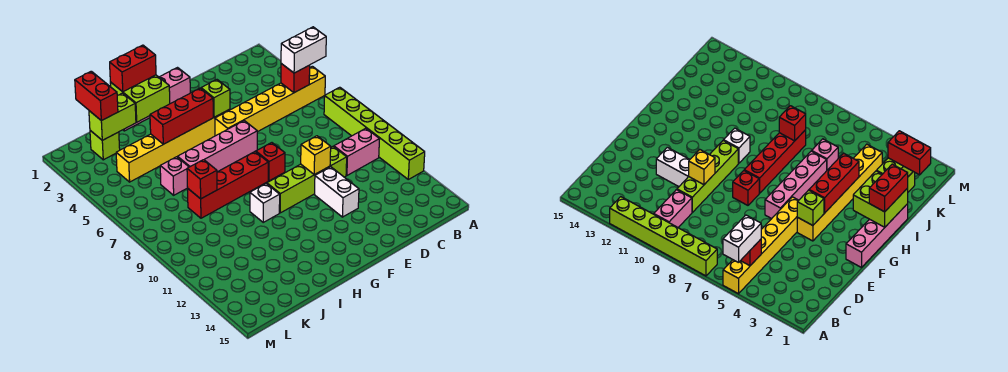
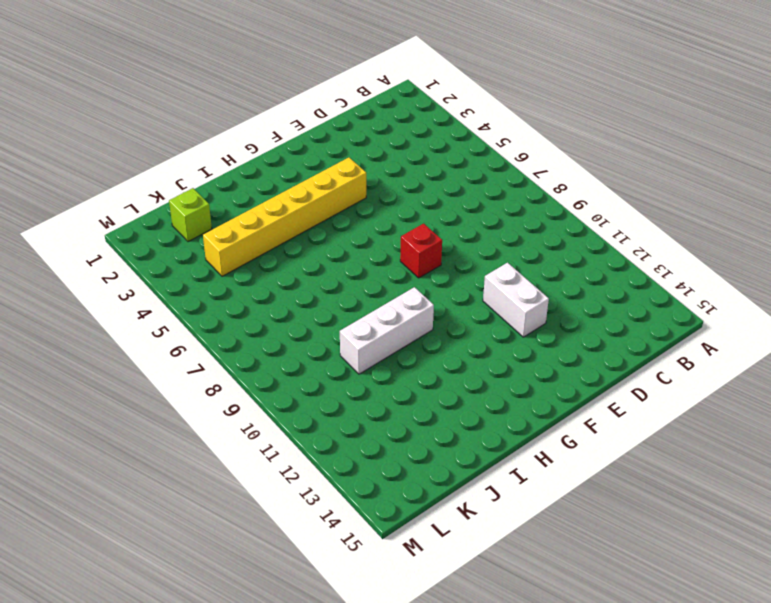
white 1x3 brick [340,287,434,374] -> white 1x1 brick [250,184,280,222]
none -> yellow 1x6 brick [215,66,325,136]
none -> lime 1x6 brick [324,87,425,179]
none -> pink 1x2 brick [334,128,379,175]

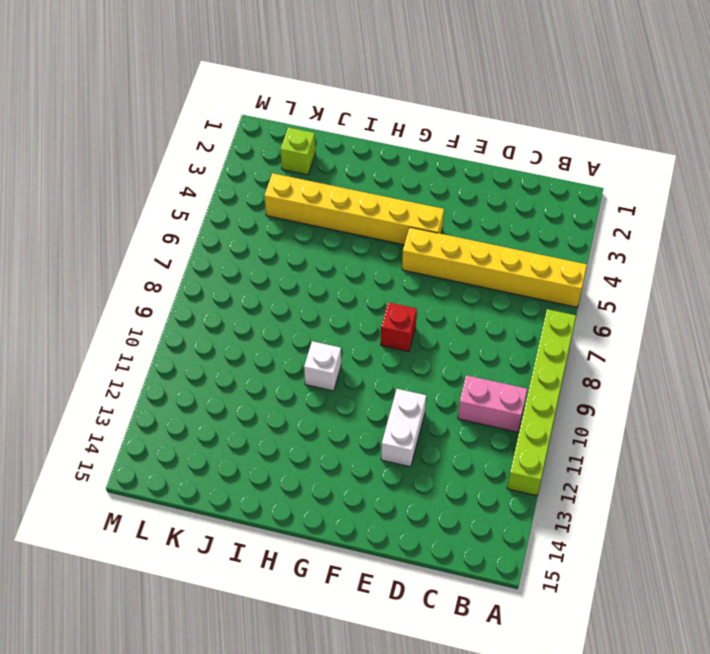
none -> lime 1x4 brick [267,147,347,213]
none -> pink 1x4 brick [123,68,190,131]
none -> pink 1x4 brick [177,121,257,172]

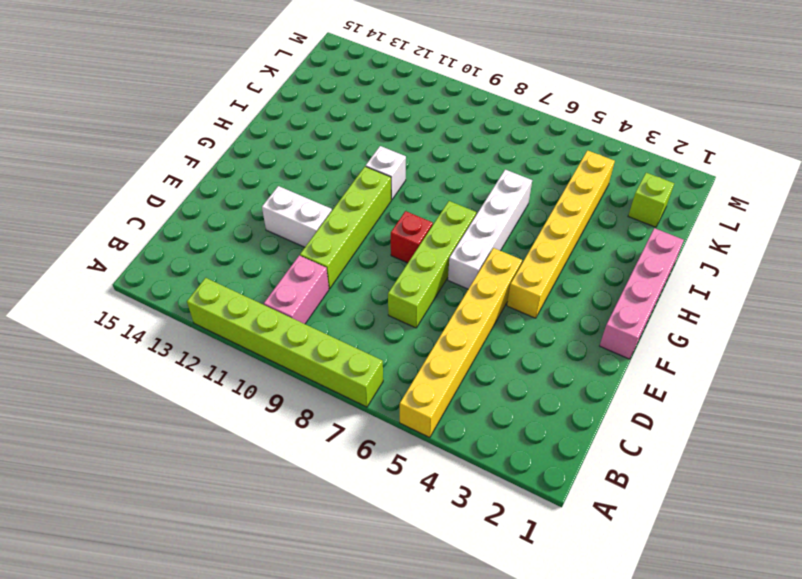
lime 1x4 brick [388,201,476,328] -> none
white 1x4 brick [448,170,532,289] -> pink 1x4 brick [177,121,257,172]
none -> red 1x4 brick [188,152,268,218]
none -> pink 1x1 brick [160,157,189,195]
none -> red 1x1 brick [281,64,310,93]

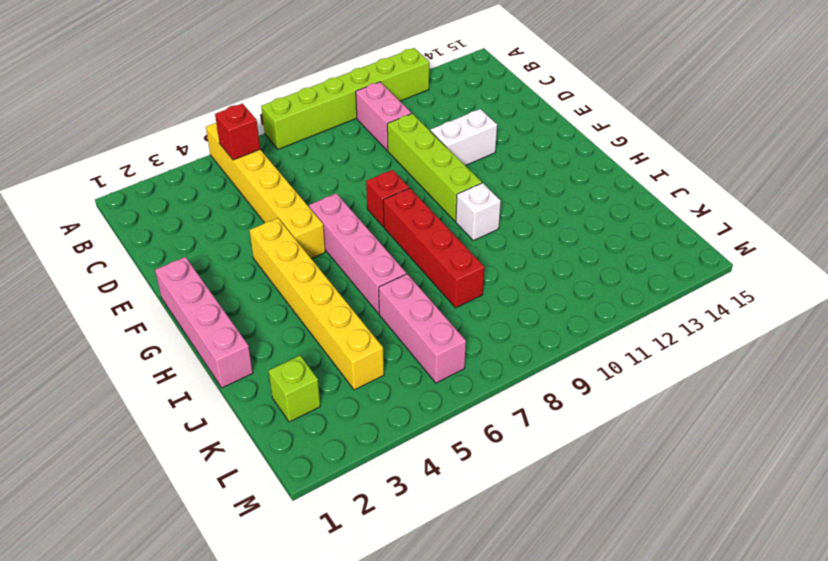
pink 1x3 brick [379,274,466,383] -> pink 1x1 brick [160,157,189,195]
none -> yellow 1x1 brick [301,136,331,175]
none -> lime 1x1 brick [201,80,230,117]
none -> red 1x3 brick [150,88,213,144]

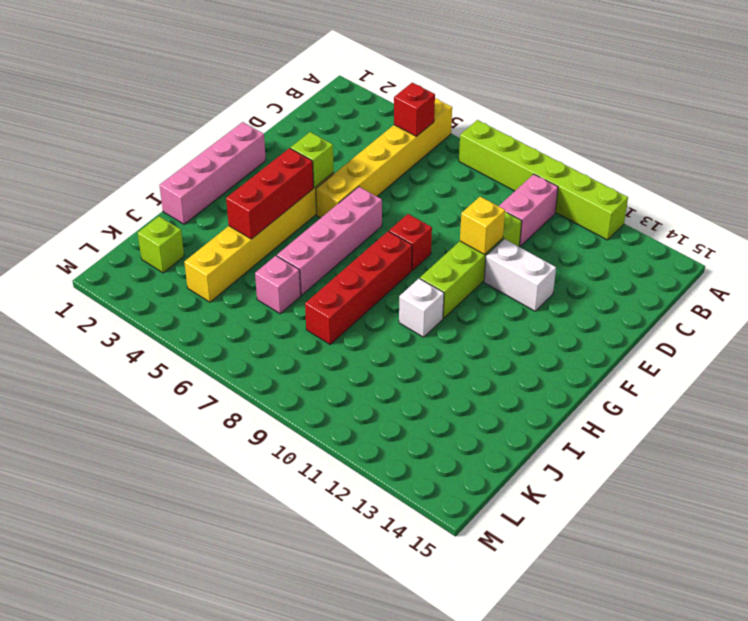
none -> lime 2x2 brick [110,75,170,122]
none -> lime 1x2 brick [89,93,136,140]
none -> red 1x1 brick [187,160,217,199]

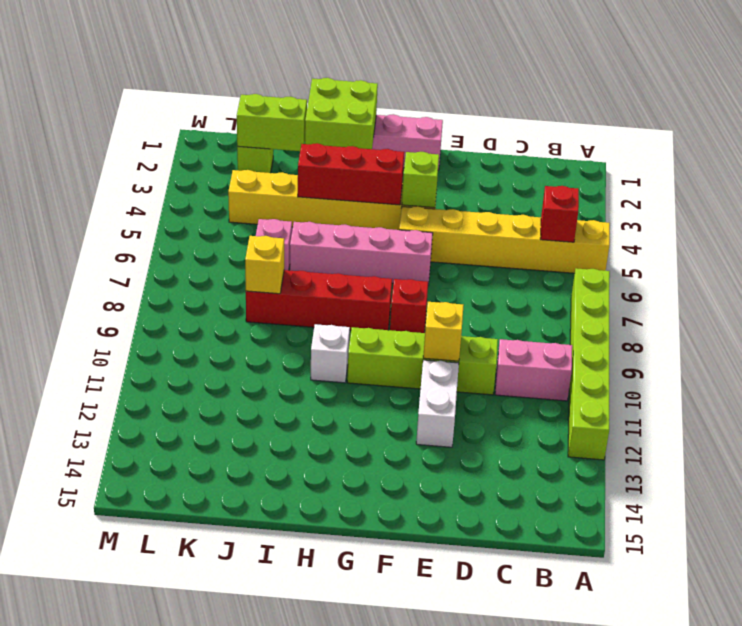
yellow 1x1 brick [245,236,284,294] -> red 1x1 brick [187,160,217,199]
none -> white 1x2 brick [281,27,326,73]
none -> red 1x2 brick [110,45,156,92]
none -> red 1x2 brick [75,71,118,121]

